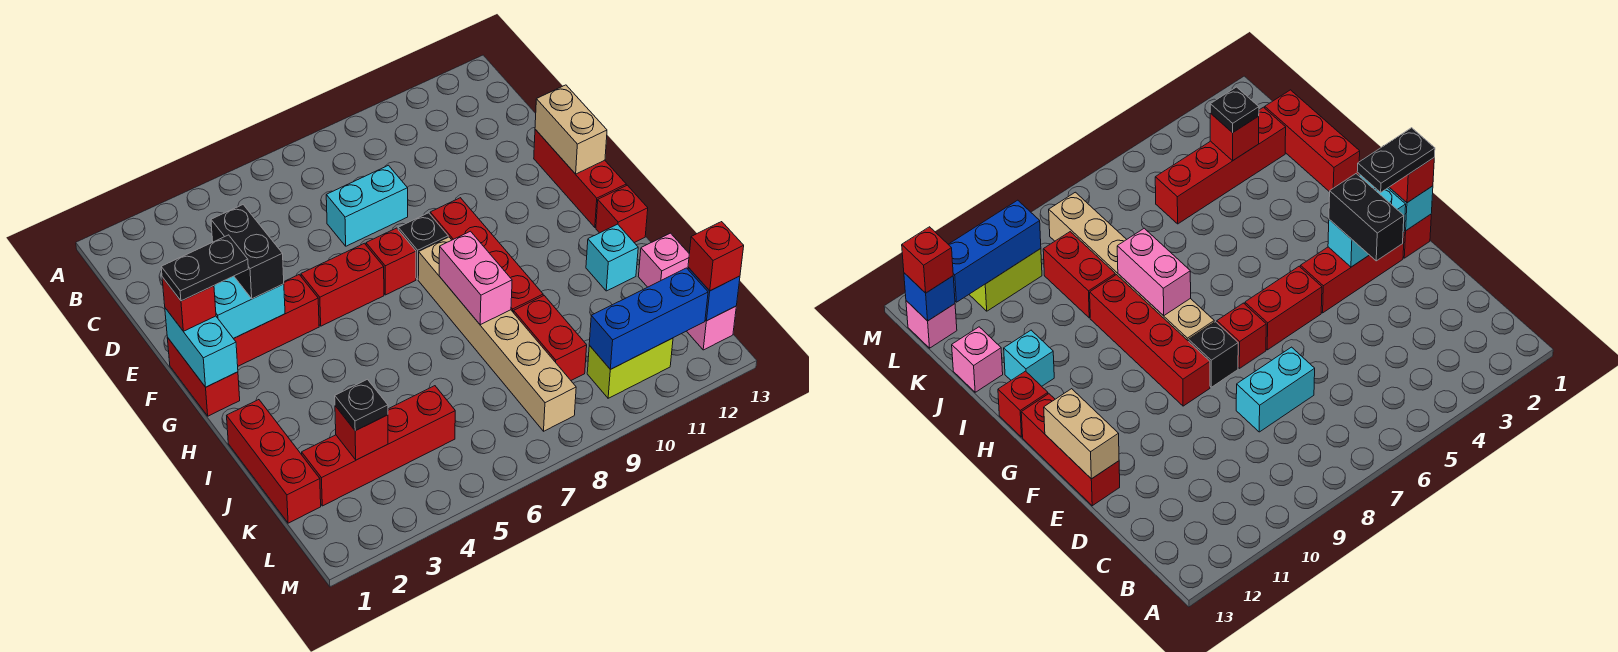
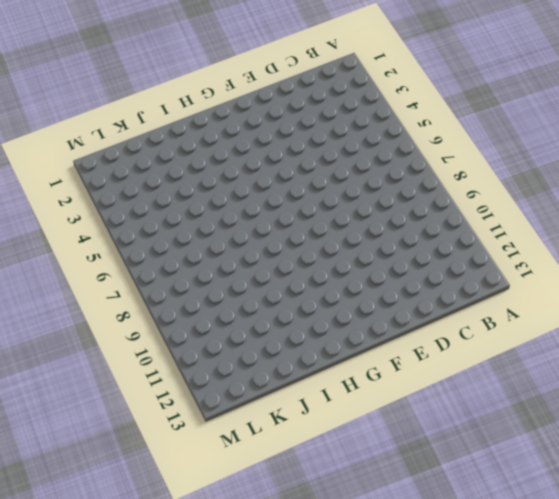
none -> cyan 1x2 brick [326,165,408,246]
none -> red 1x3 brick [534,129,626,227]
none -> red 1x2 brick [167,337,240,416]

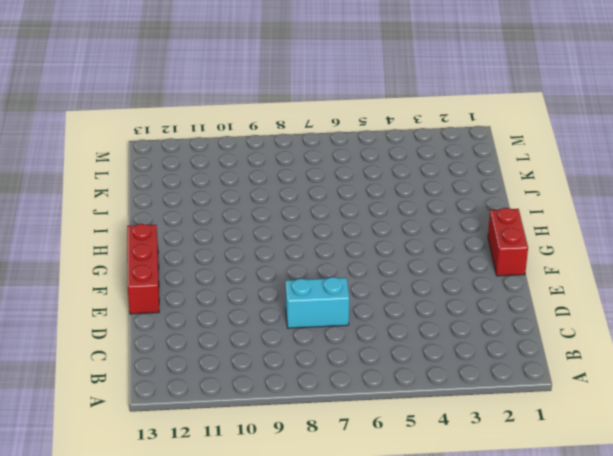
none -> red 1x3 brick [234,275,319,366]
none -> red 1x2 brick [301,243,384,326]
none -> red 1x1 brick [366,228,416,295]

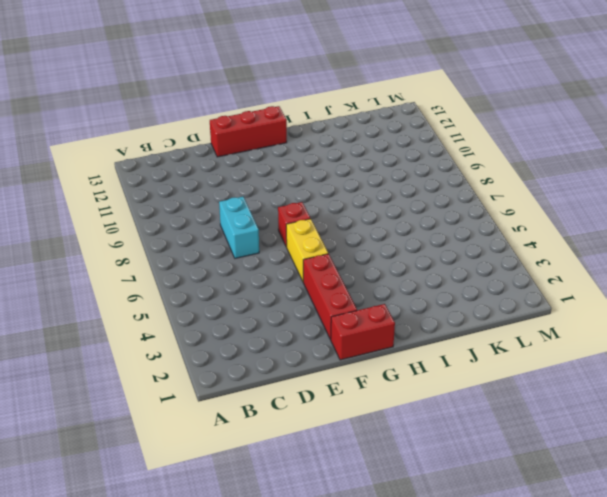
yellow 1x2 brick [286,219,328,281] -> red 1x2 brick [301,243,384,326]
none -> black 1x1 brick [398,213,448,279]
none -> red 1x4 brick [430,198,543,313]
none -> tan 1x6 brick [418,237,576,431]

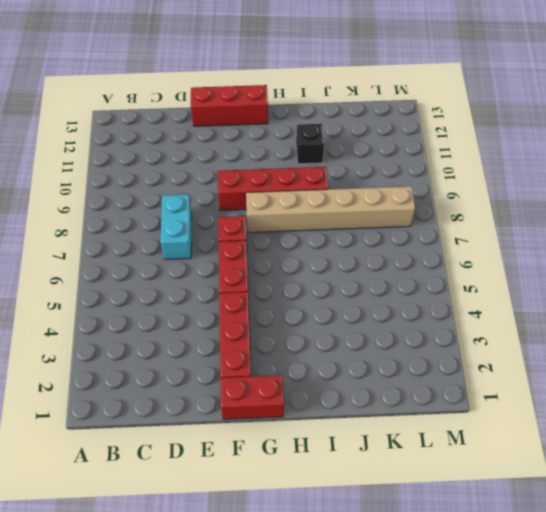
black 1x1 brick [296,124,324,164] -> black 1x1 brick moved to [398,213,448,279]
none -> red 1x1 brick [596,185,648,243]
none -> red 1x3 brick [227,400,321,523]
none -> cyan 1x1 brick [586,224,638,291]

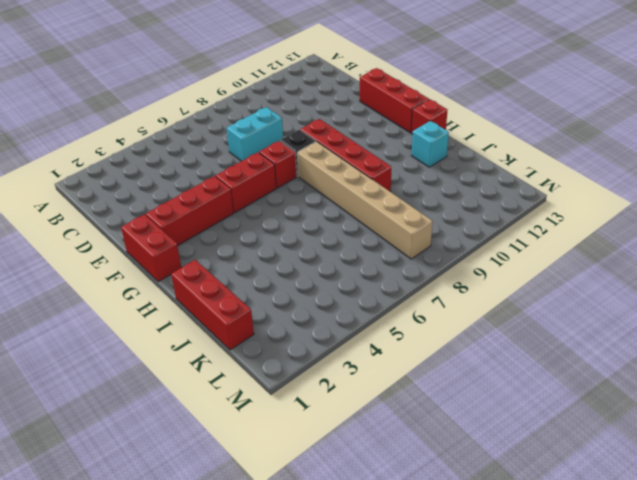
none -> red 1x2 brick [514,296,587,380]
none -> pink 1x1 brick [638,233,689,287]
none -> red 1x4 brick [302,386,455,506]

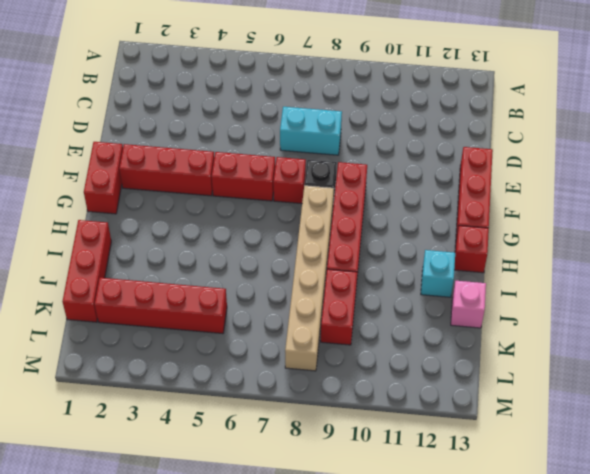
none -> lime 1x2 brick [587,338,673,398]
none -> pink 1x1 brick [687,306,736,350]
none -> tan 1x2 brick [535,85,607,174]

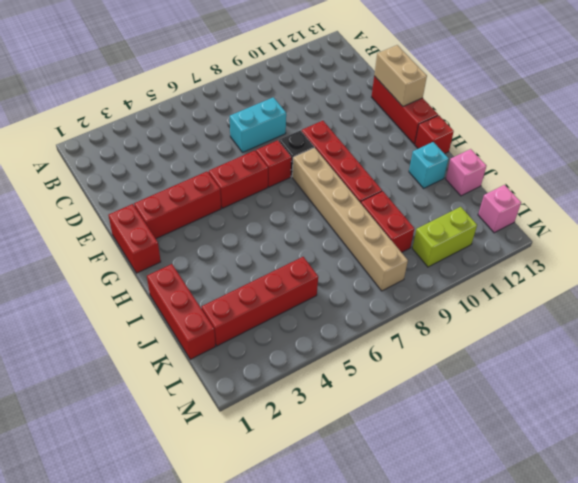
none -> cyan 1x2 brick [165,308,238,387]
none -> cyan 1x2 brick [214,276,285,338]
none -> pink 1x2 brick [439,231,512,325]

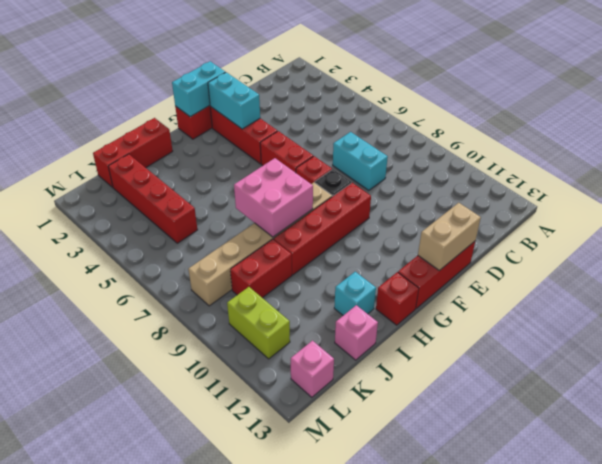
pink 2x2 brick [234,158,313,237] -> pink 1x2 brick [439,231,512,325]
none -> red 1x1 brick [335,406,388,460]
none -> blue 1x3 brick [589,268,708,369]
none -> blue 1x1 brick [688,267,740,321]

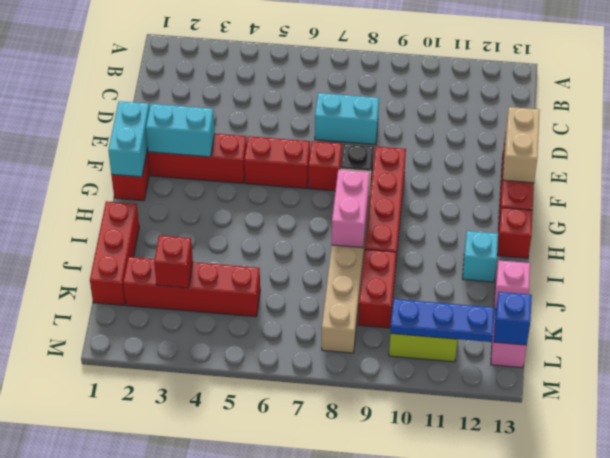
blue 1x3 plate [390,299,495,342] -> blue 1x3 brick [589,268,708,369]
none -> black 1x2 brick [211,205,284,299]
none -> red 1x1 brick [162,277,216,331]
none -> black 1x1 plate [335,379,388,431]

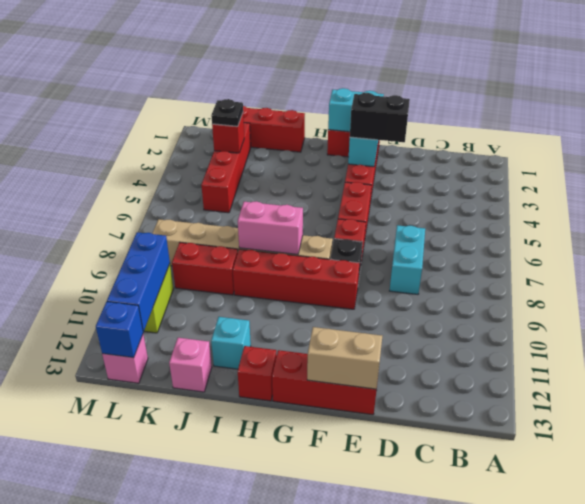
none -> red 1x1 brick [162,277,216,331]
none -> red 1x1 brick [688,222,744,291]
none -> black 1x2 plate [161,235,248,301]

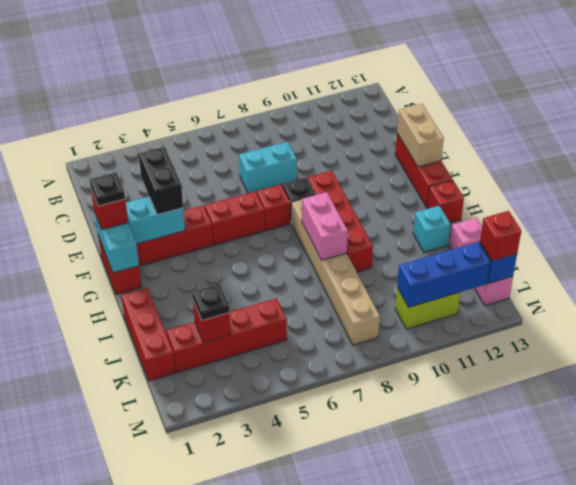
black 1x1 plate [90,172,125,206] -> black 1x2 plate [161,235,248,301]
none -> red 1x2 brick [514,296,587,380]

